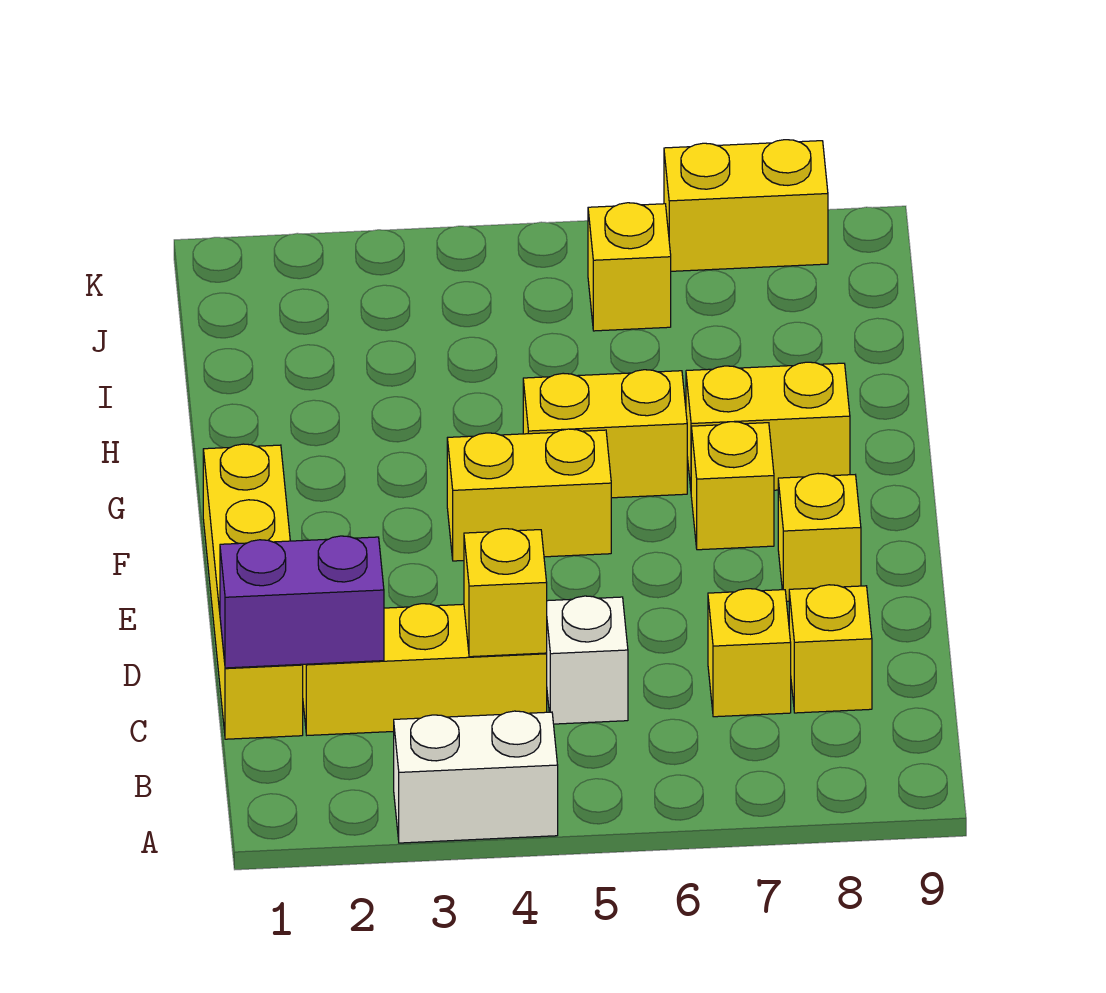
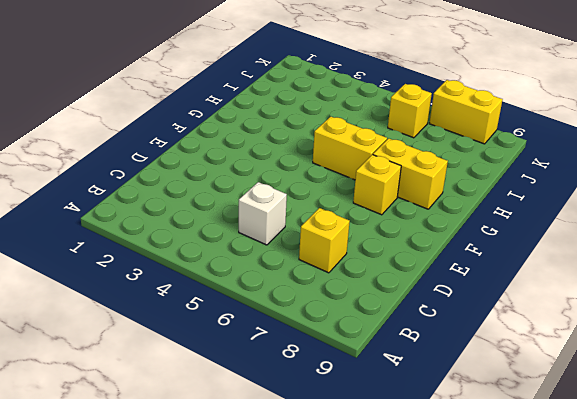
none -> white 1x2 brick [394,711,558,843]
none -> yellow 1x4 brick [203,444,303,739]
none -> yellow 1x3 brick [303,604,547,735]

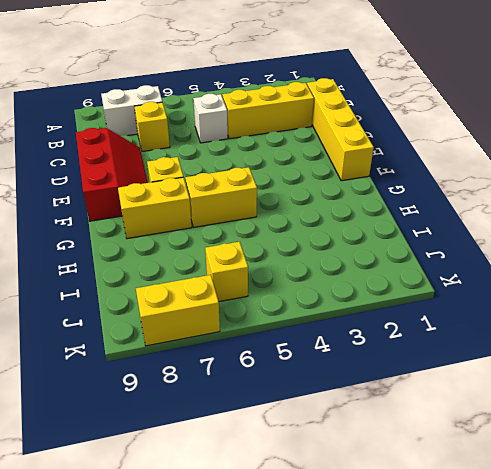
white 1x2 brick [101,85,162,136] -> white 1x2 brick moved to [394,711,558,843]
red 2x3 slope [76,128,148,221] -> yellow 1x1 brick [778,474,861,602]
none -> yellow 1x1 brick [789,585,872,713]
none -> yellow 1x2 brick [447,429,611,561]
none -> purple 1x2 brick [220,536,384,668]

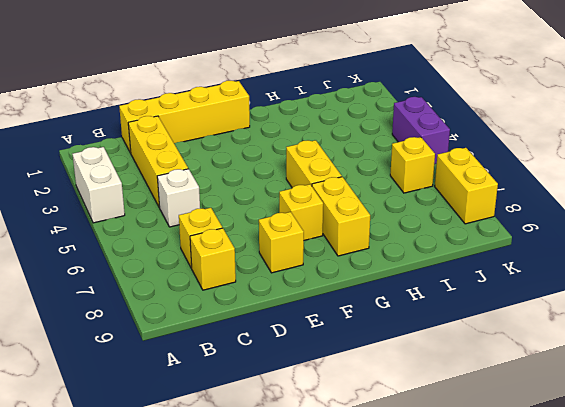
purple 1x2 brick [392,97,450,164] -> purple 1x2 brick moved to [220,536,384,668]
none -> yellow 1x2 brick [447,429,611,561]
none -> yellow 1x1 brick [464,529,547,657]

